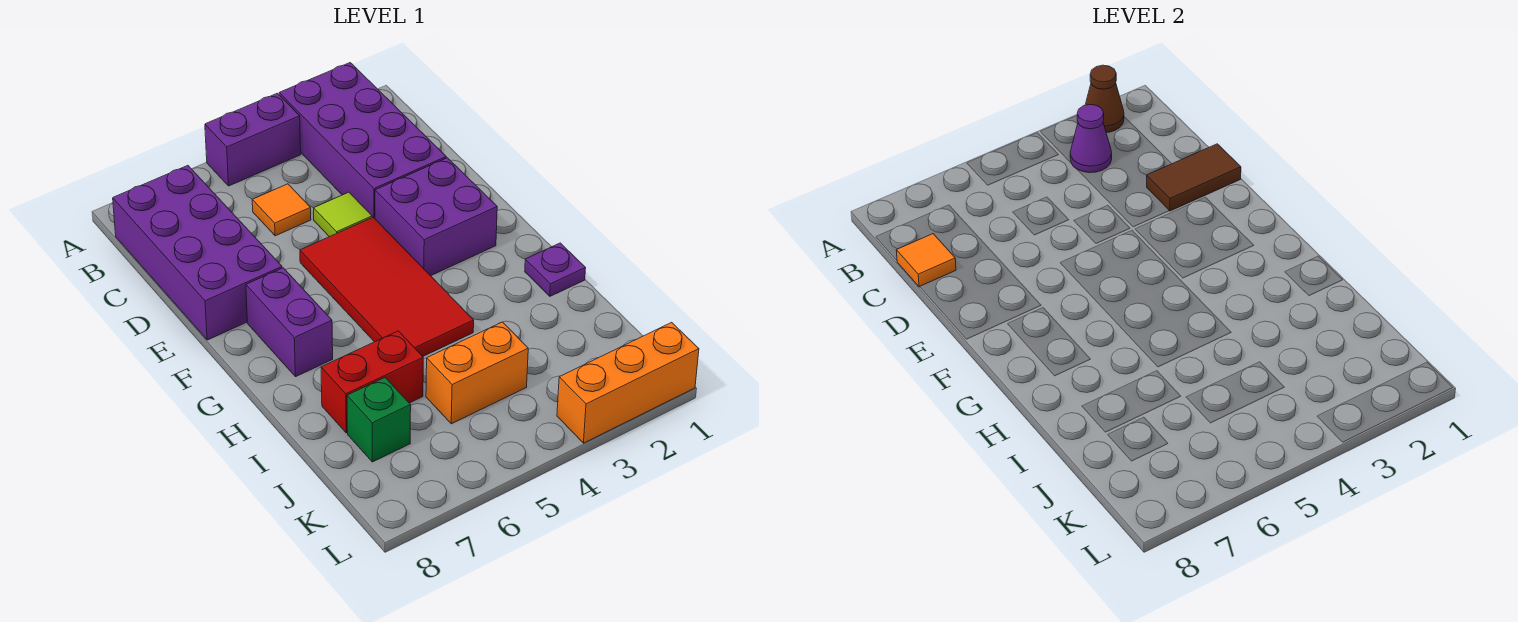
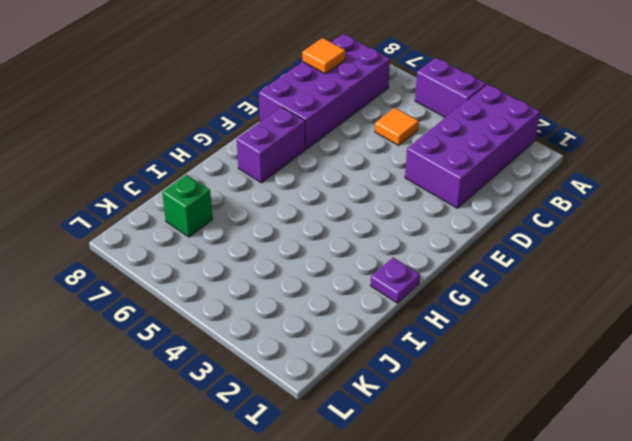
none -> lime 1x1 tile [314,192,372,237]
none -> purple 2x2 brick [375,158,497,276]
none -> red 2x4 tile [300,217,474,356]

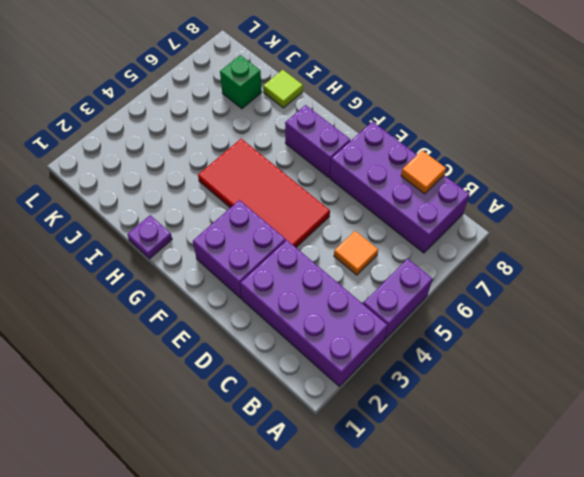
lime 1x1 tile [263,70,303,108] -> lime 1x1 tile moved to [314,192,372,237]
none -> red 1x2 brick [321,331,423,433]
none -> orange 1x2 brick [426,322,528,424]
none -> orange 1x3 brick [557,322,699,443]

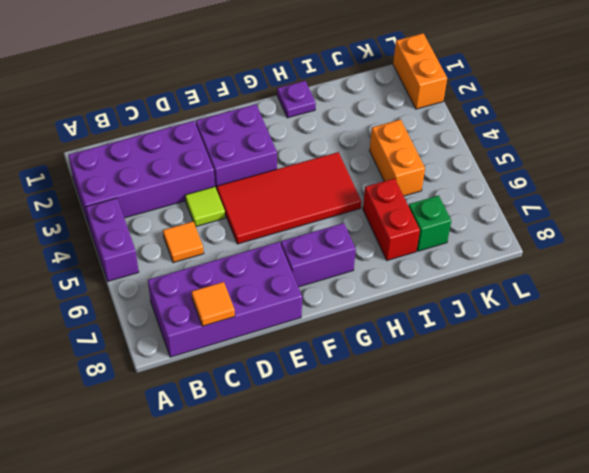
orange 1x2 brick [393,33,447,109] -> orange 1x3 brick [557,322,699,443]
none -> brown 1x1 cone [1085,65,1124,133]
none -> purple 1x1 cone [1070,104,1112,173]
none -> brown 1x2 tile [1147,144,1241,211]

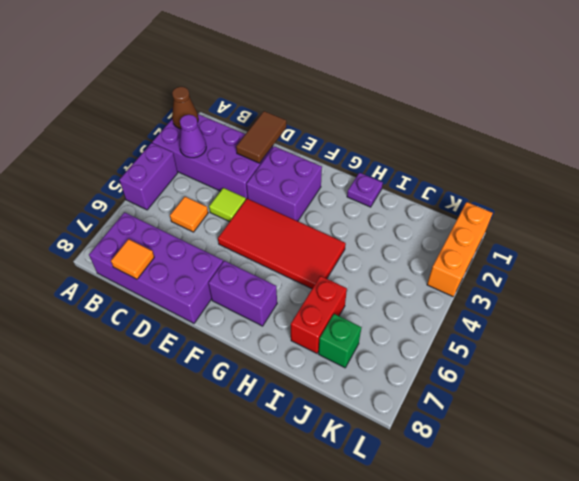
none -> orange 1x2 brick [426,322,528,424]

